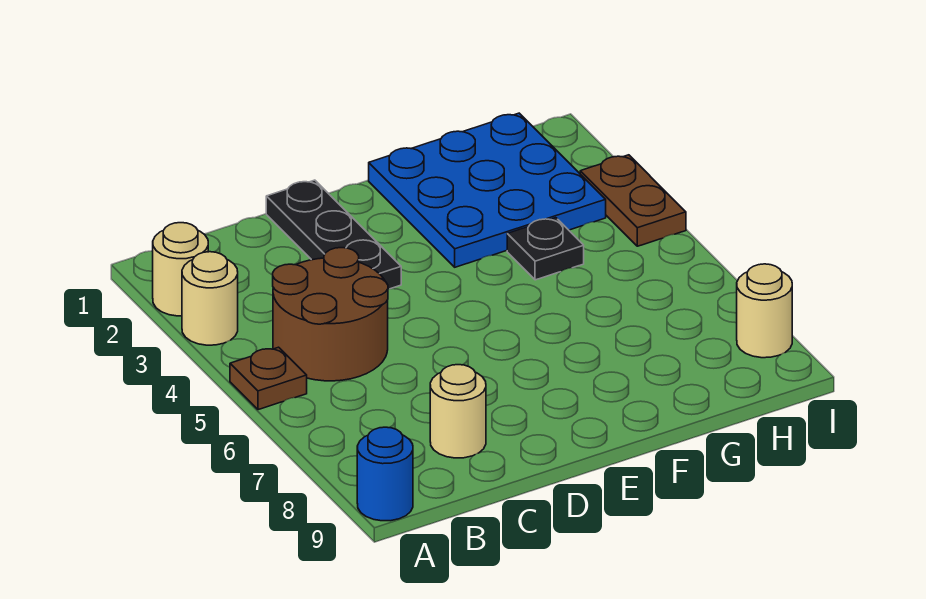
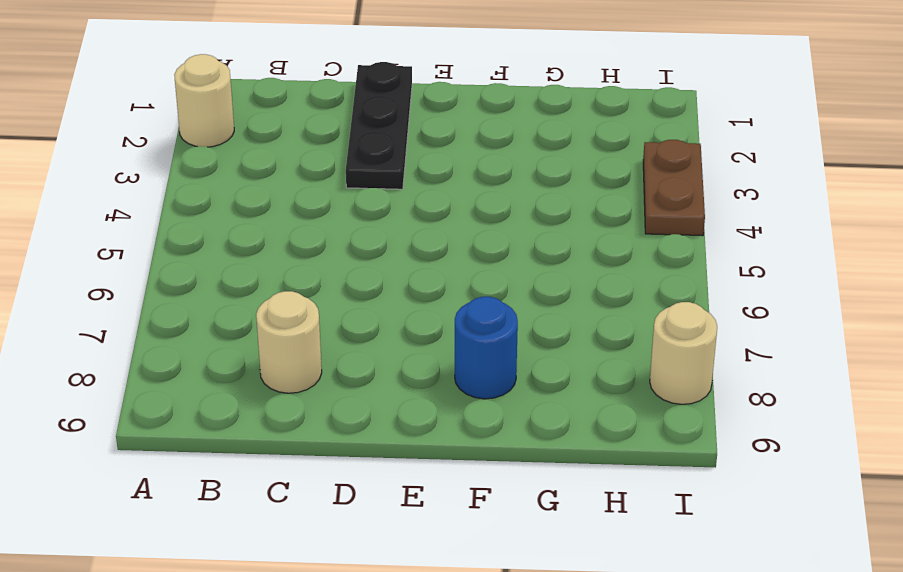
blue 1x1 round brick [455,297,518,399] -> blue 1x1 round brick moved to [357,427,413,521]
none -> tan 1x1 round brick [182,252,238,345]
none -> brown 1x1 plate [230,347,307,410]

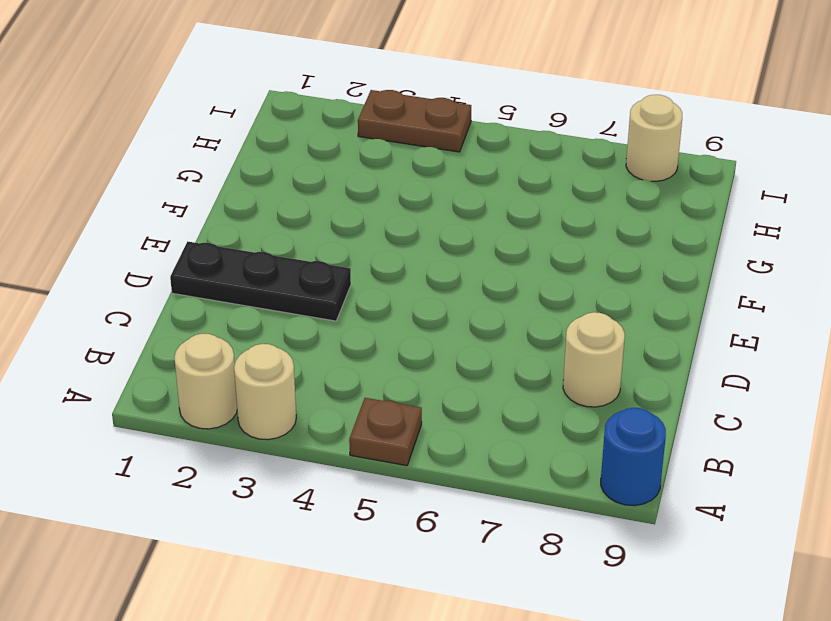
none -> brown 2x2 round brick [273,248,388,381]
none -> blue 3x3 plate [369,113,606,267]

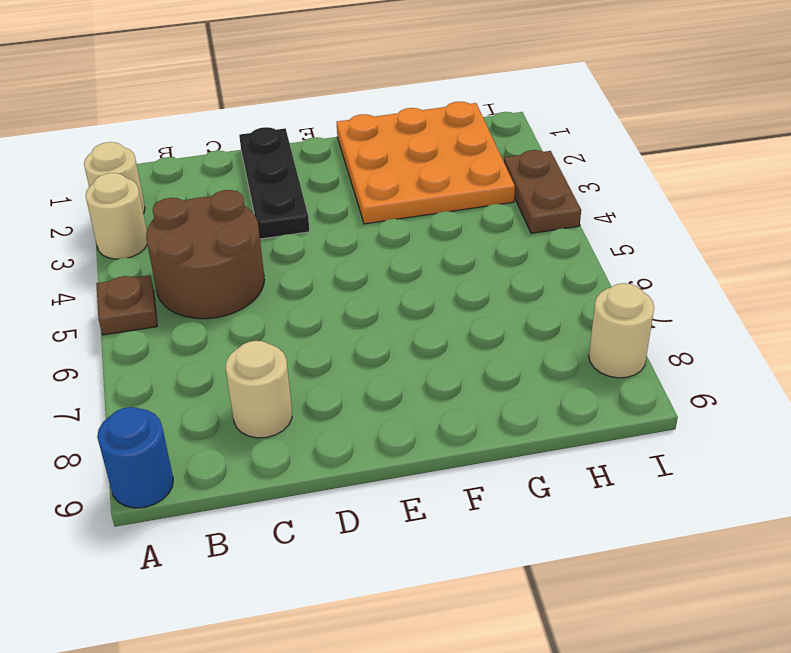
orange 3x3 plate [337,102,515,224] -> blue 3x3 plate [369,113,606,267]
none -> black 1x1 plate [507,218,584,280]

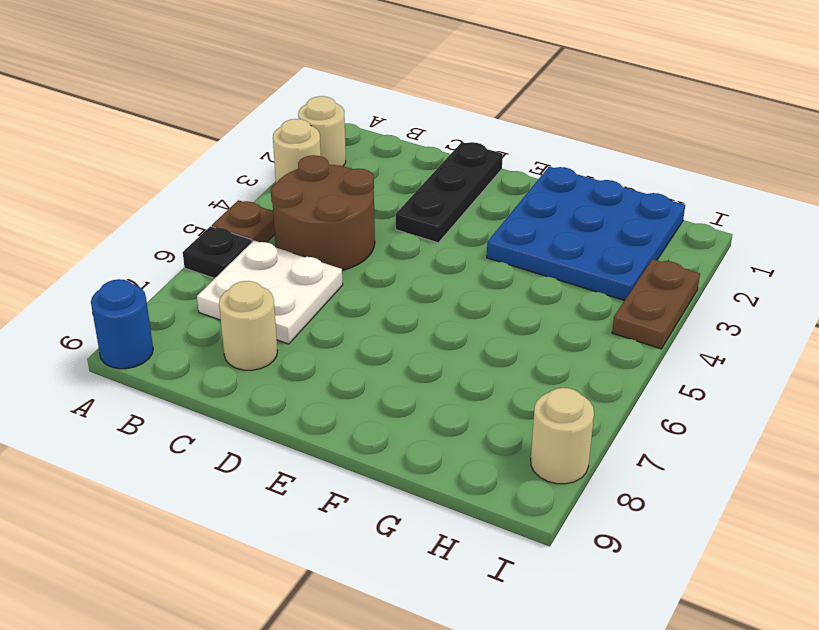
black 1x1 plate [183,226,252,278] -> black 1x1 plate moved to [507,218,584,280]
white 2x2 plate [197,241,343,344] -> none

